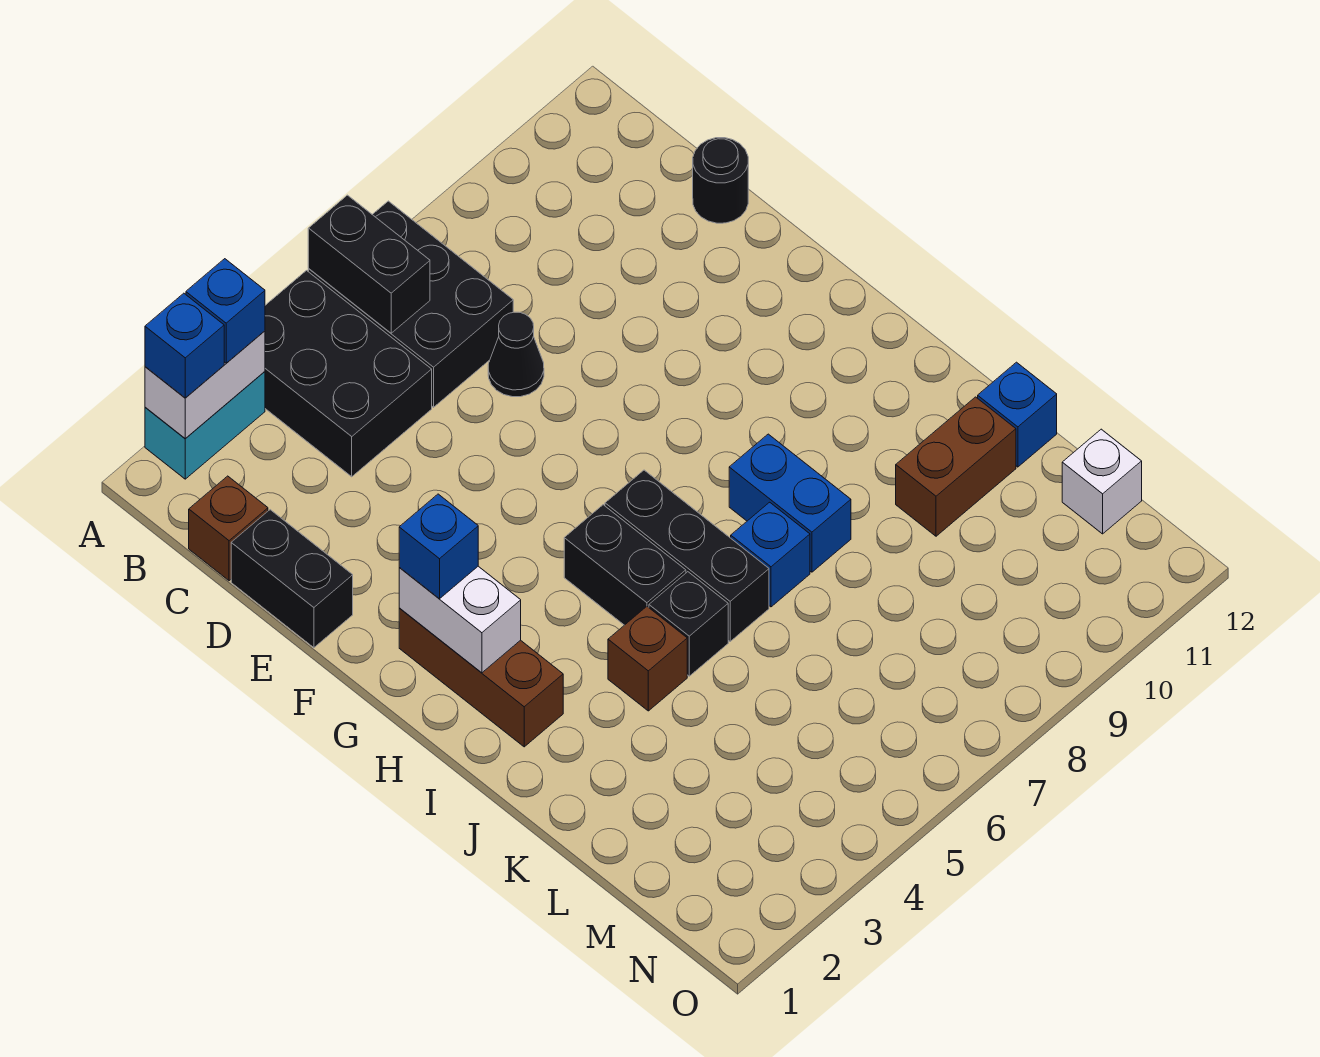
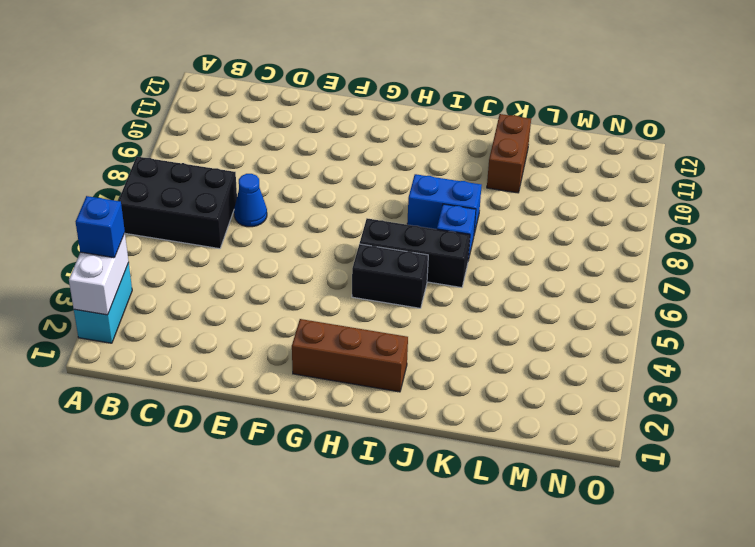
blue 1x1 cone [234,174,267,227] -> black 1x1 cone [488,312,544,397]
none -> black 2x3 brick [265,271,432,477]
none -> brown 1x1 brick [189,476,268,581]
none -> black 1x2 brick [231,510,353,648]

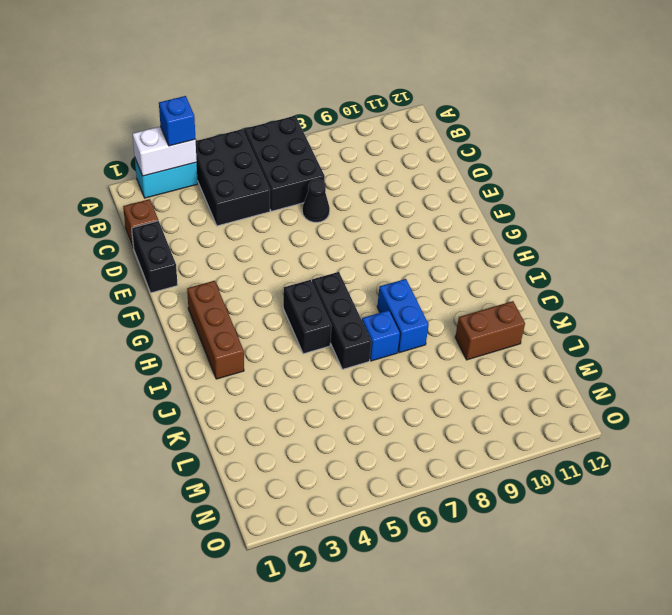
none -> black 1x1 round brick [693,138,748,223]
none -> brown 1x1 brick [608,607,687,711]
none -> black 1x1 brick [649,572,728,676]

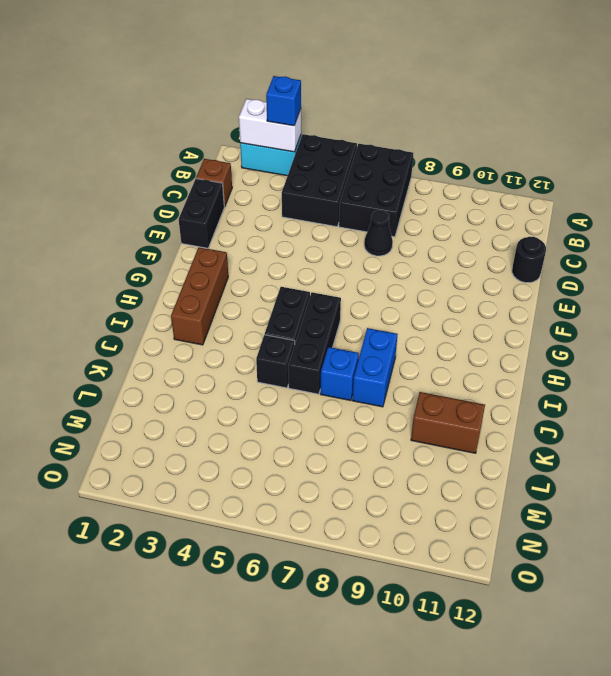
none -> brown 1x1 brick [608,607,687,711]
none -> blue 1x1 brick [978,362,1057,467]
none -> white 1x1 brick [1062,429,1142,534]

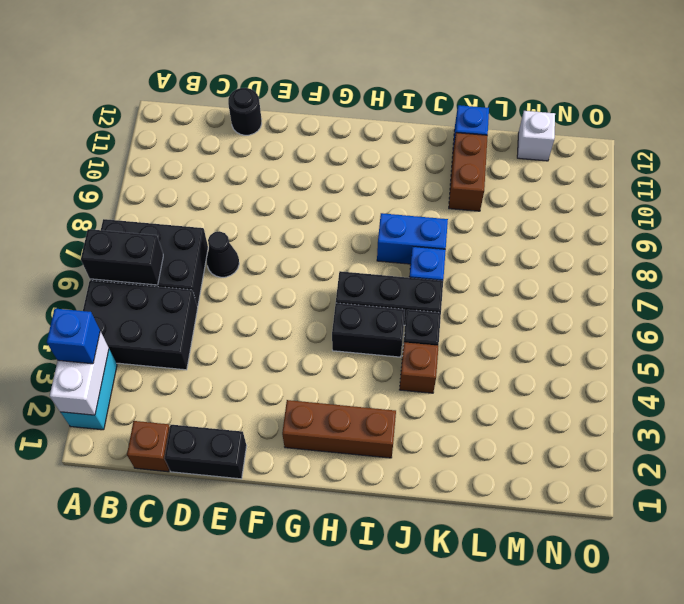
none -> white 1x2 brick [399,566,521,673]
none -> blue 1x1 brick [145,293,224,398]
none -> blue 1x1 brick [399,494,478,599]

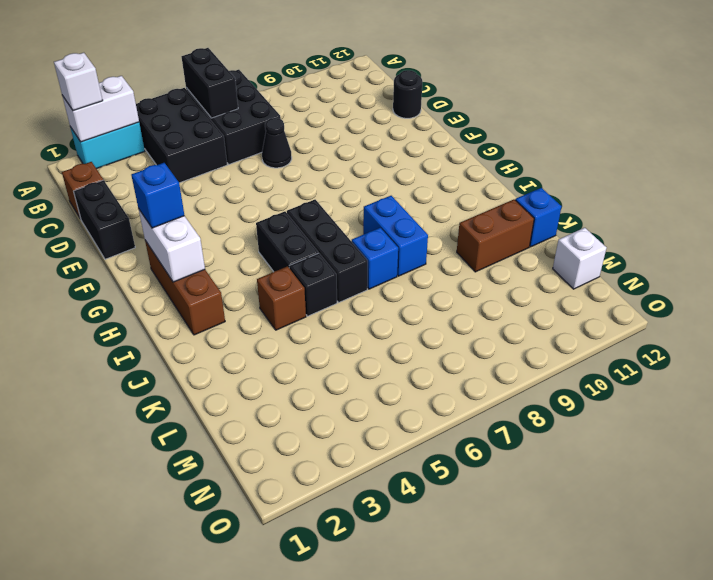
white 1x1 brick [54,53,103,111] -> blue 1x1 brick [145,293,224,398]
none -> blue 1x1 brick [186,259,265,363]

